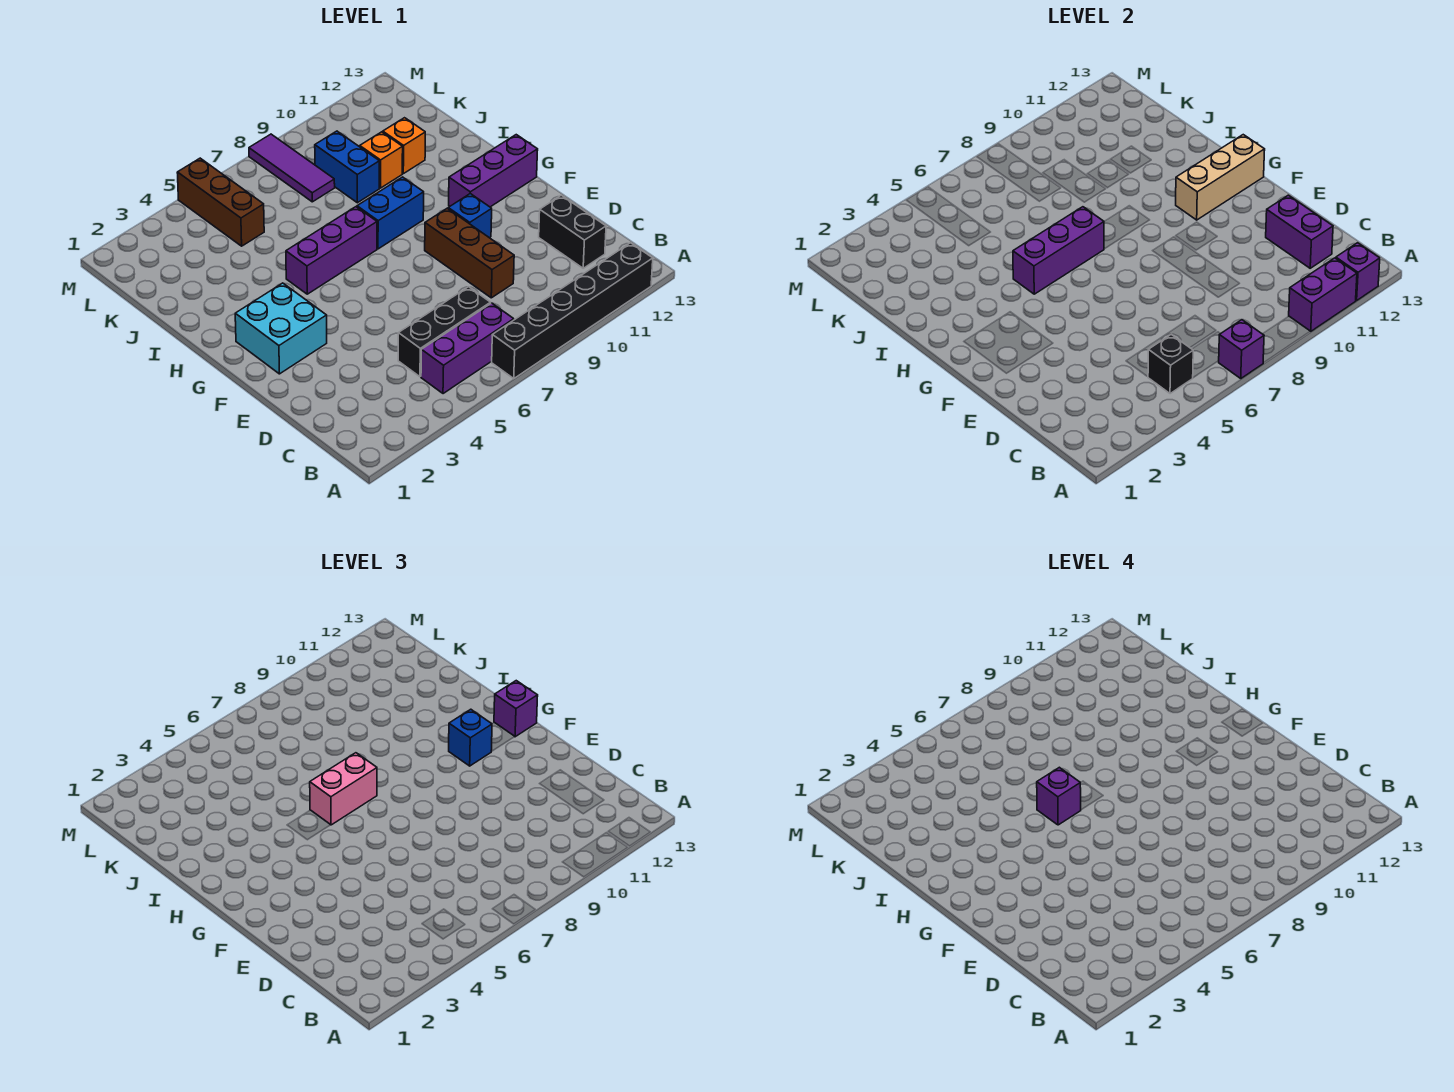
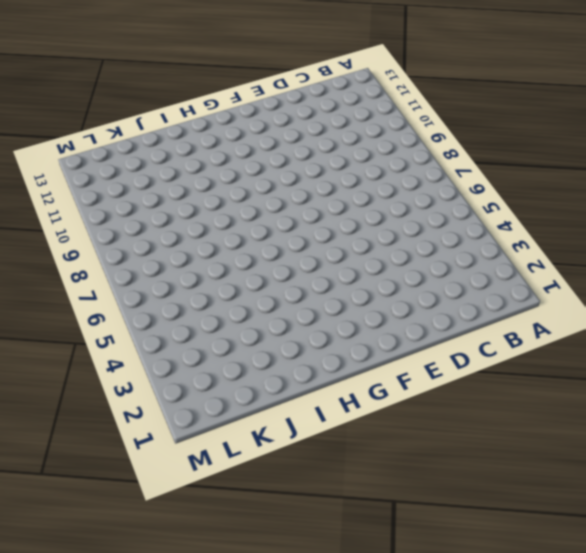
none -> black 1x6 brick [492,243,653,378]
none -> purple 1x3 brick [421,303,514,394]
none -> black 1x3 brick [398,287,491,377]

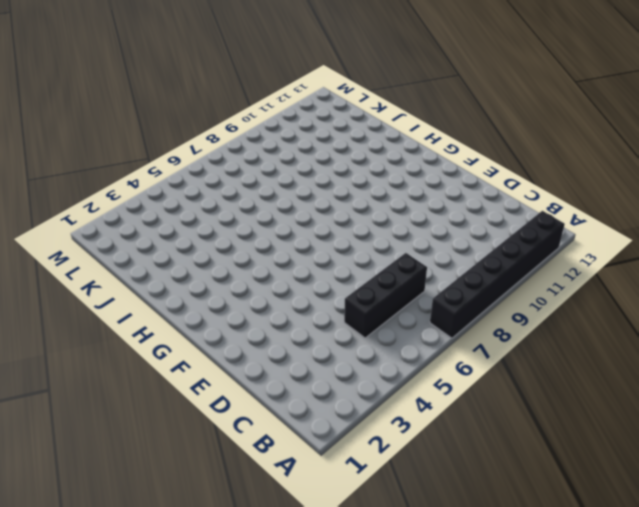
none -> purple 1x3 brick [421,303,514,394]
none -> black 1x2 brick [539,195,606,268]
none -> brown 1x3 brick [425,208,514,298]

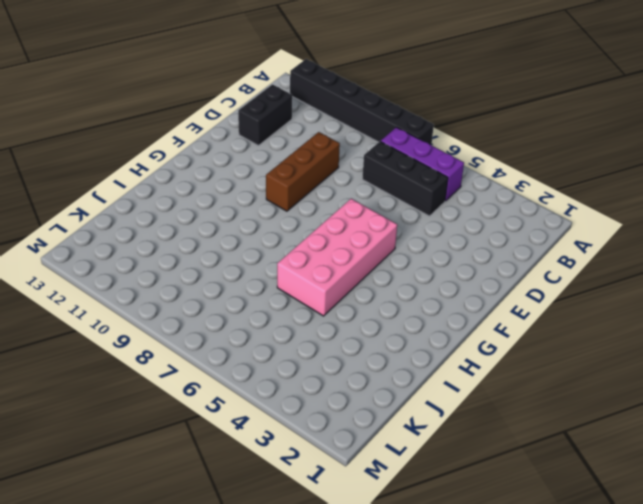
pink 2x4 brick [277,199,397,316] -> purple 1x3 brick [286,207,377,294]
none -> cyan 2x2 brick [235,283,327,374]
none -> blue 1x1 brick [448,194,492,238]
none -> purple 1x3 brick [449,135,538,207]

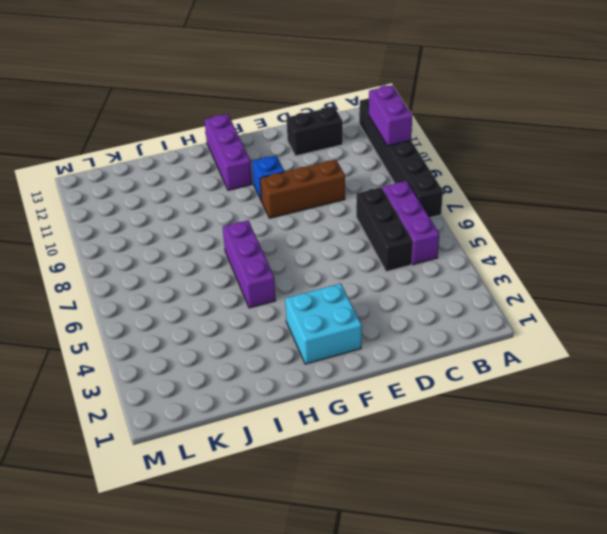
none -> blue 1x2 brick [357,177,424,249]
none -> blue 1x2 brick [315,131,379,203]
none -> orange 1x1 brick [360,132,403,188]

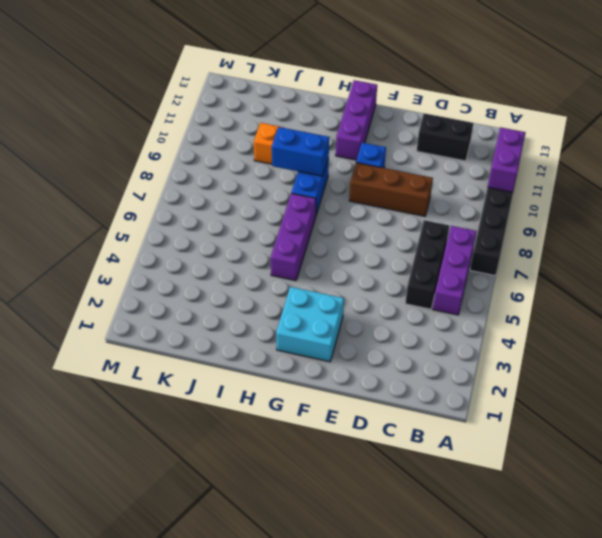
blue 1x2 brick [272,127,329,176] -> blue 1x2 brick moved to [315,131,379,203]
none -> orange 1x1 brick [383,118,425,174]
none -> brown 1x3 brick [177,158,264,246]
none -> purple 1x3 tile [249,134,335,202]

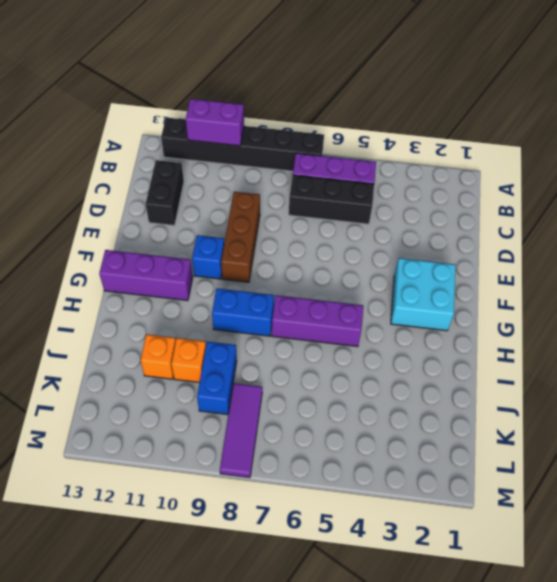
none -> brown 1x3 brick [177,158,264,246]
none -> purple 1x1 brick [1219,320,1264,378]
none -> purple 1x1 brick [1336,243,1380,301]

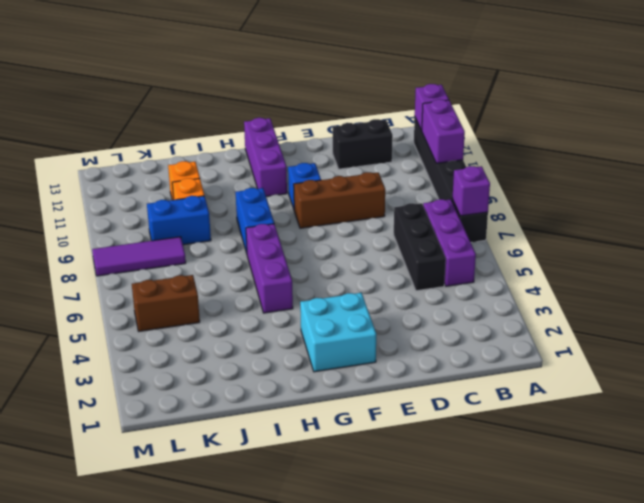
brown 1x2 brick [132,275,200,331] -> brown 1x3 brick [177,158,264,246]
none -> black 1x1 brick [1148,334,1193,394]
none -> purple 1x2 brick [1266,195,1333,268]
none -> tan 1x3 brick [1176,135,1265,220]

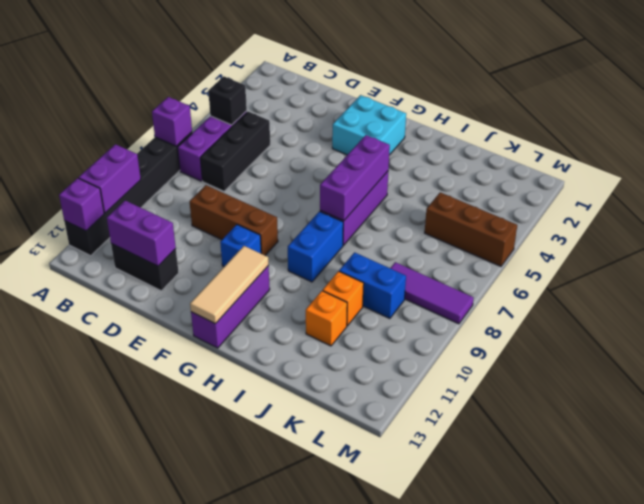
tan 1x3 tile [190,246,269,324] -> tan 1x3 brick [1176,135,1265,220]
none -> blue 1x1 brick [449,709,492,766]
none -> purple 1x1 brick [494,681,538,737]
none -> pink 1x2 brick [310,753,377,825]

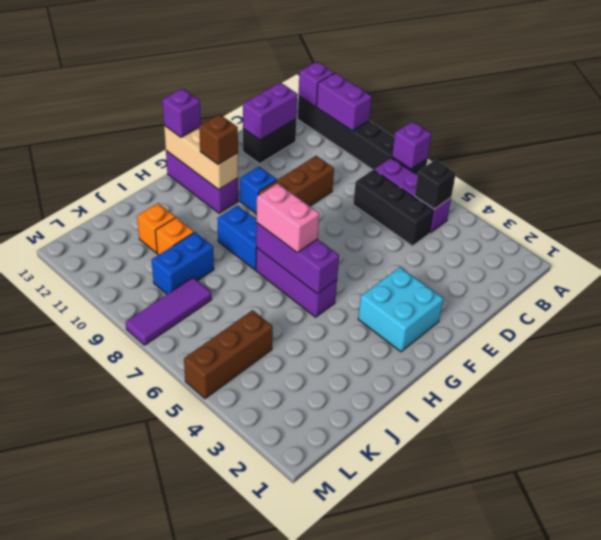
brown 1x1 brick [199,114,238,165] -> blue 1x1 brick [449,709,492,766]
none -> purple 1x1 brick [1037,767,1081,825]

